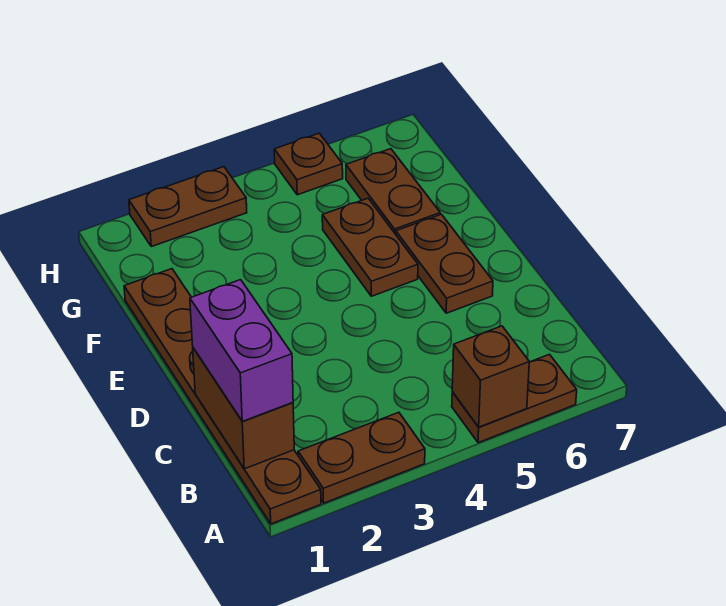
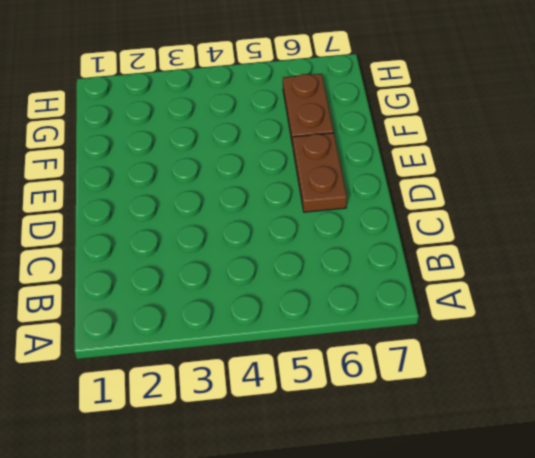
none -> brown 1x6 plate [124,269,321,524]
none -> brown 1x2 plate [298,412,425,503]

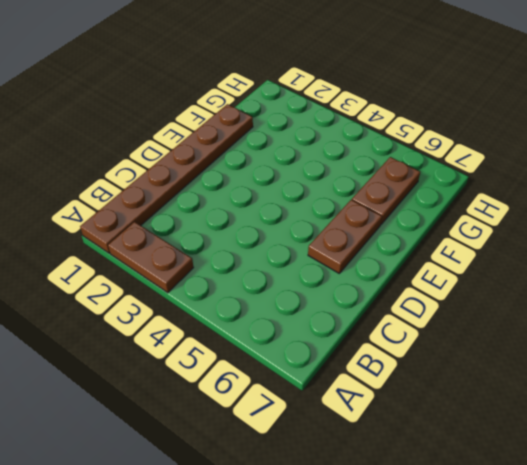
none -> brown 1x2 plate [452,354,577,443]
none -> brown 1x2 plate [322,198,418,296]

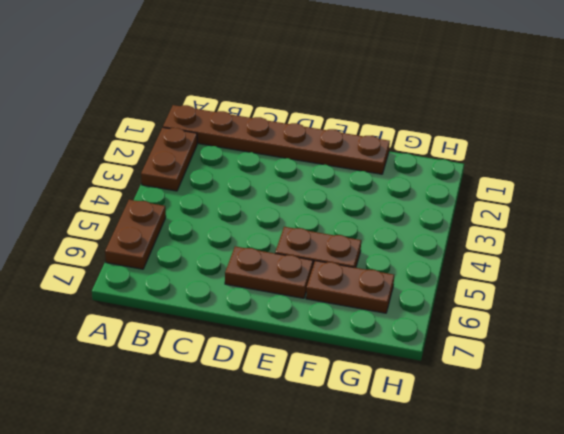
none -> brown 1x2 plate [129,167,247,247]
none -> brown 1x1 plate [274,133,343,195]

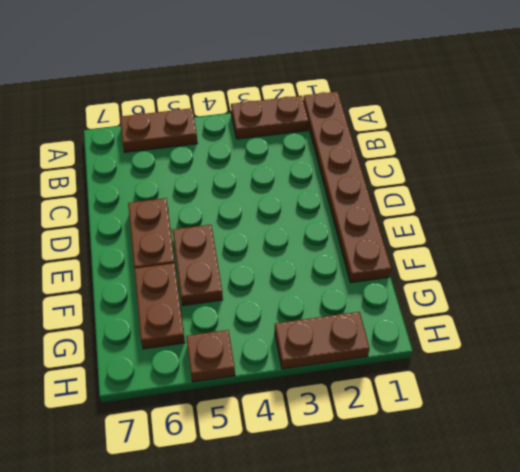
none -> brown 1x1 brick [452,326,529,427]
none -> brown 1x2 brick [193,348,294,469]

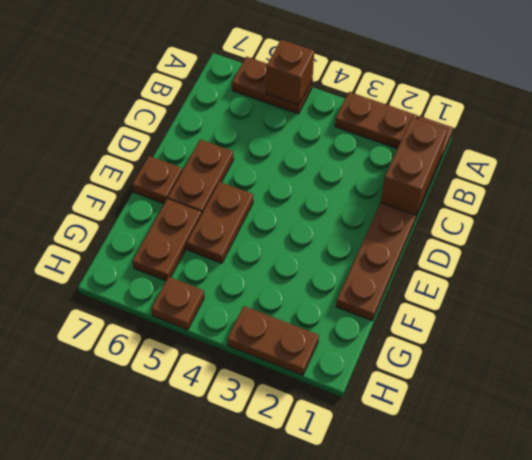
brown 1x1 plate [132,156,182,204] -> none
none -> purple 1x2 brick [190,280,293,421]

